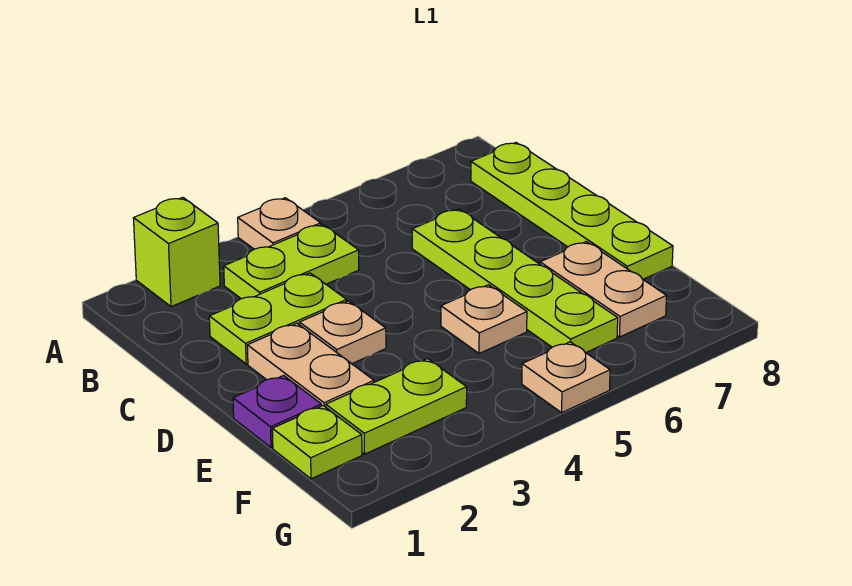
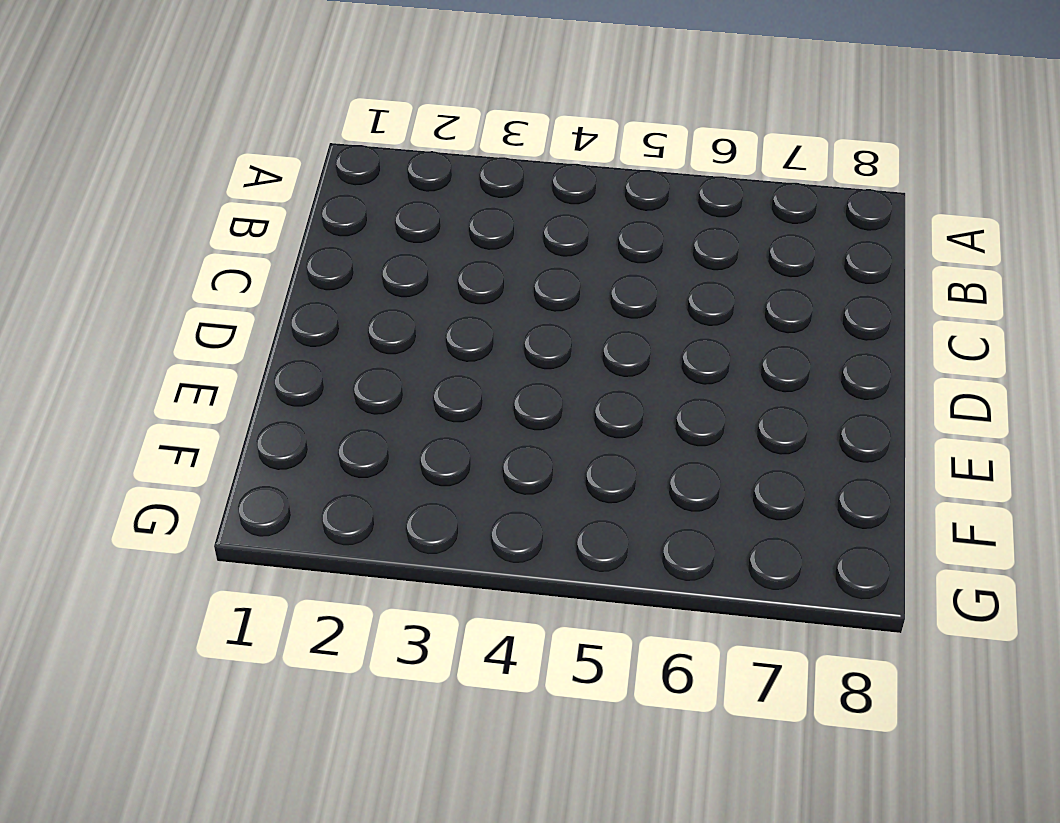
none -> lime 1x1 brick [134,197,220,307]
none -> tan 1x1 plate [238,198,321,249]
none -> lime 1x2 plate [224,224,359,299]

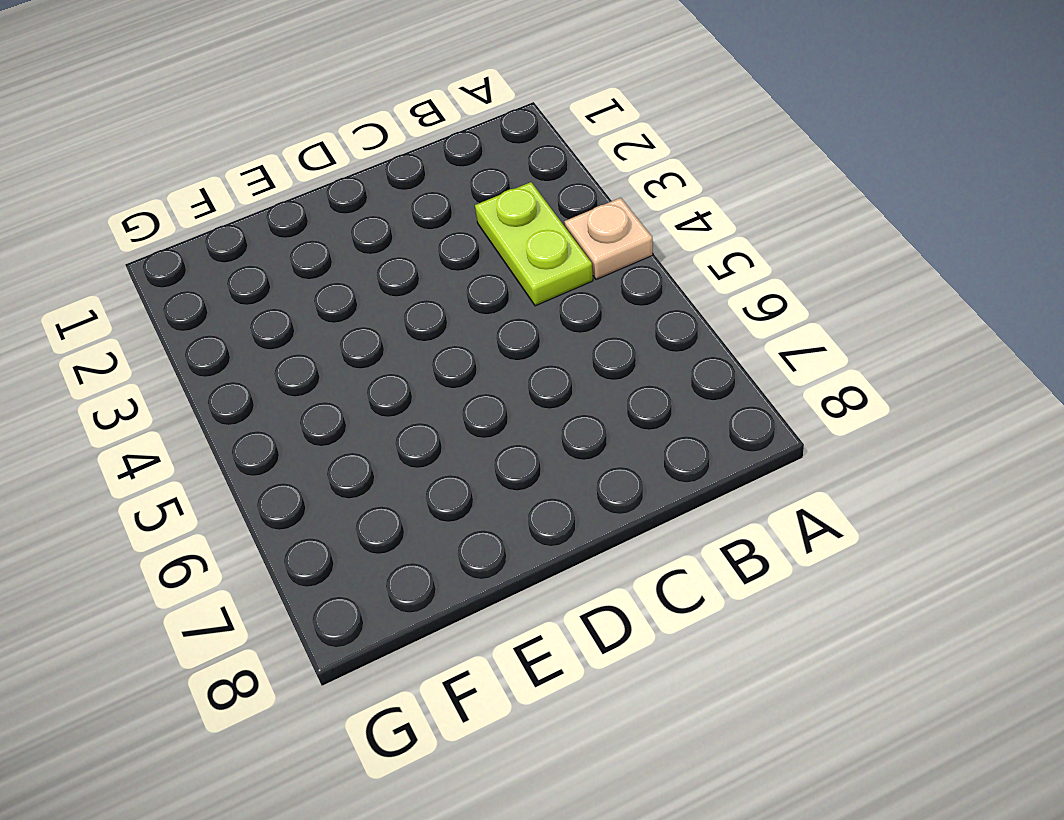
none -> lime 1x1 brick [134,197,220,307]
none -> lime 1x4 plate [471,143,673,279]
none -> lime 1x2 plate [209,273,347,364]

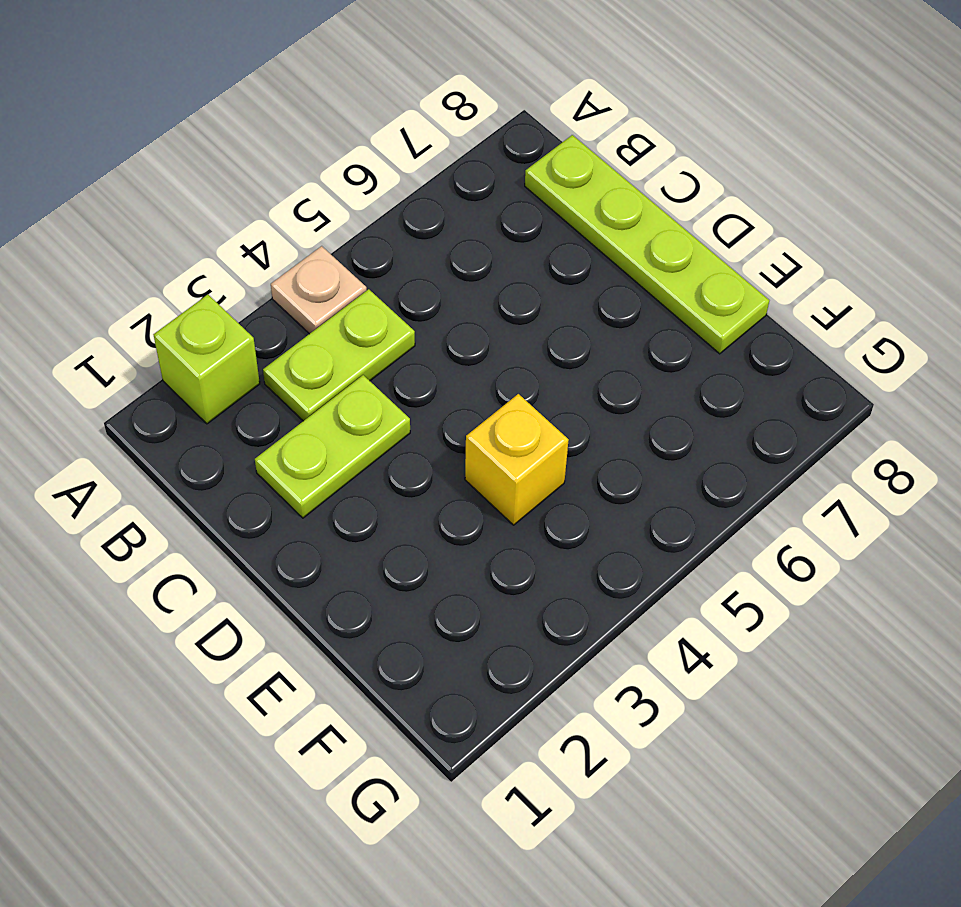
yellow 1x1 brick [465,394,569,525] -> none
none -> lime 1x4 plate [412,209,618,352]
none -> tan 1x2 plate [247,323,374,407]
none -> tan 1x1 plate [300,301,386,364]

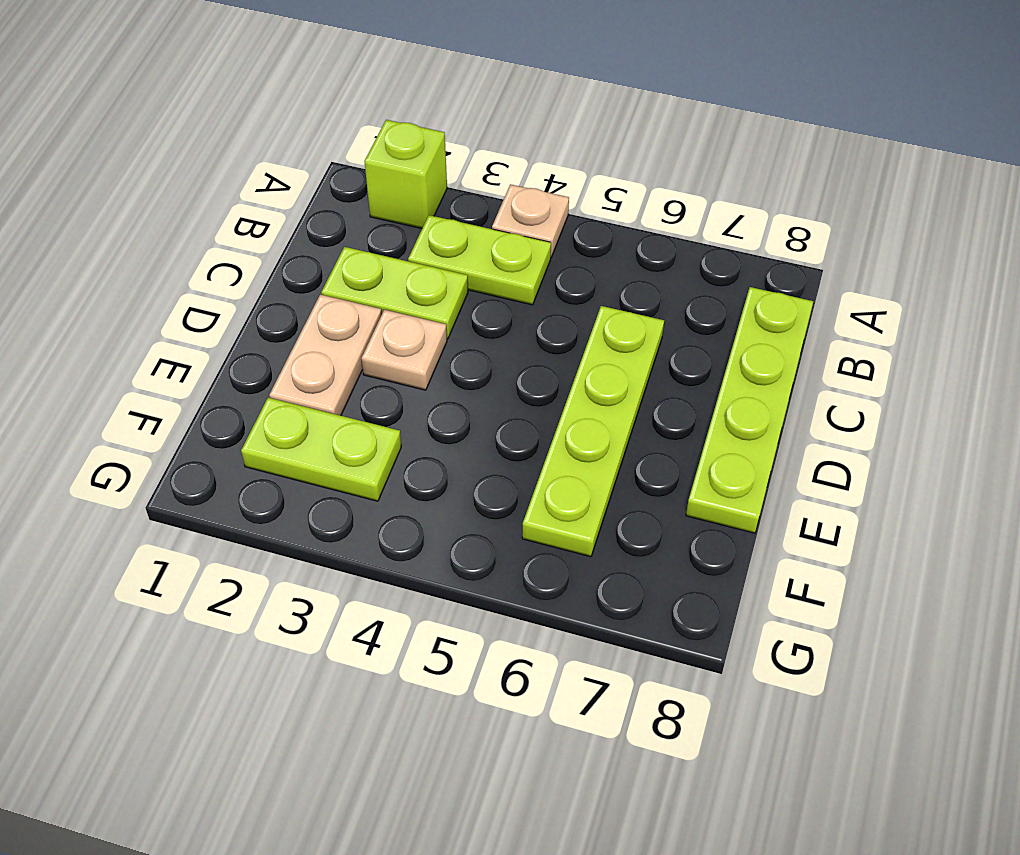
none -> purple 1x1 plate [233,375,321,448]
none -> tan 1x1 plate [441,285,527,353]
none -> tan 1x2 plate [540,242,667,337]

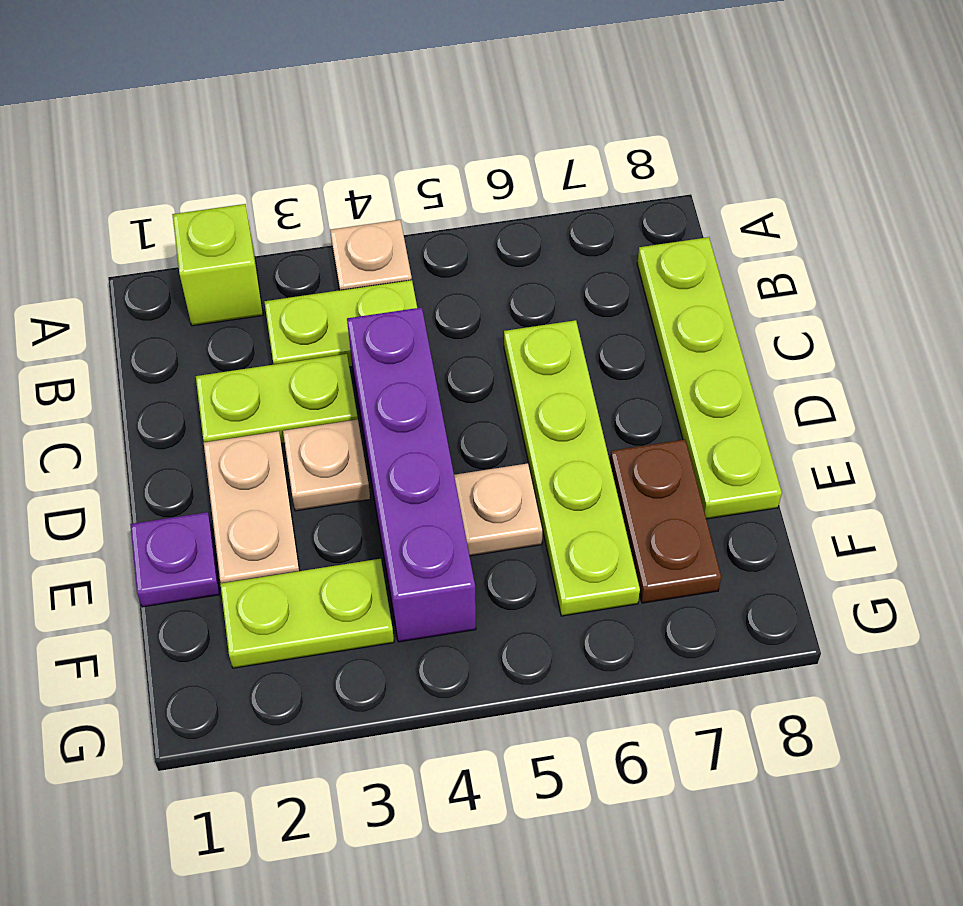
purple 1x4 brick [347,307,476,642] -> none
brown 1x2 plate [610,440,721,603] -> tan 1x2 plate [540,242,667,337]
none -> lime 1x1 plate [272,406,362,479]
none -> tan 1x1 plate [522,342,610,413]

